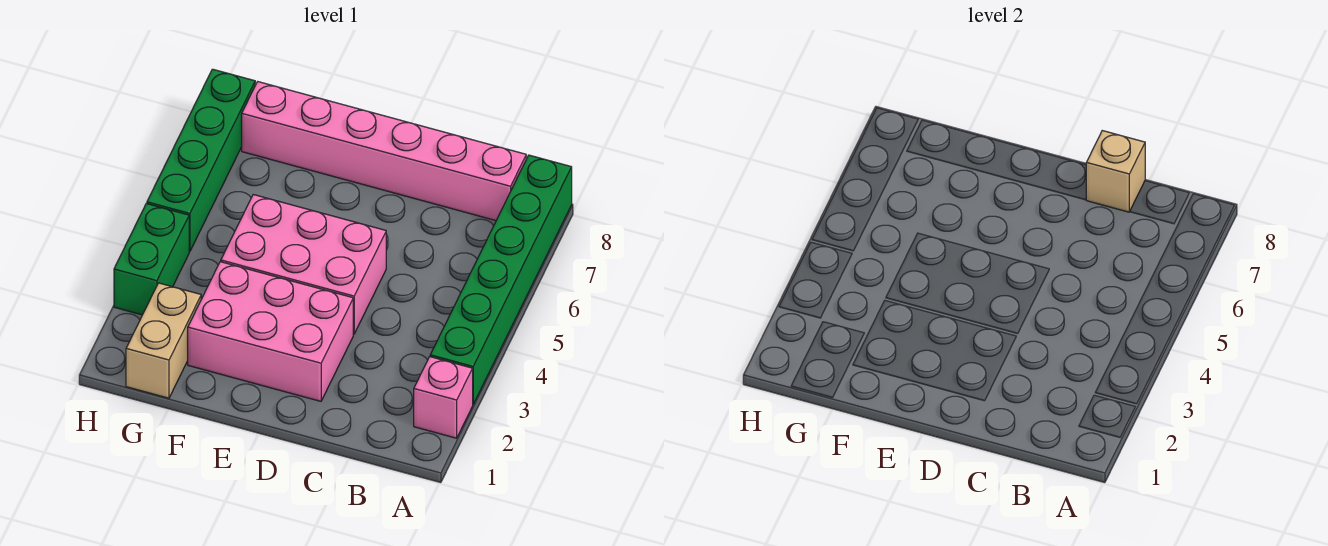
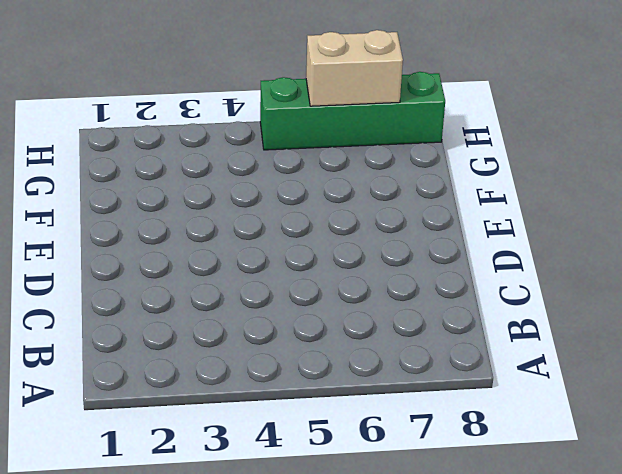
tan 1x2 brick [306,30,403,106] -> tan 1x2 brick moved to [126,283,201,398]
none -> pink 1x1 brick [414,357,473,438]
none -> green 1x6 brick [430,155,572,404]

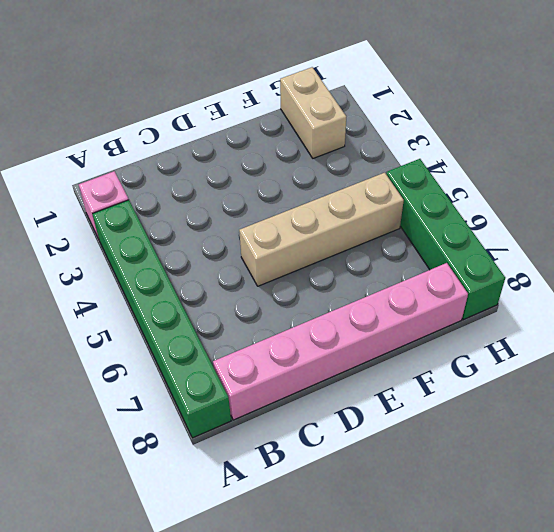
tan 1x4 brick [239,173,404,286] -> pink 2x3 brick [221,195,386,334]
none -> pink 2x3 brick [188,262,353,401]
none -> green 1x2 brick [114,204,189,315]

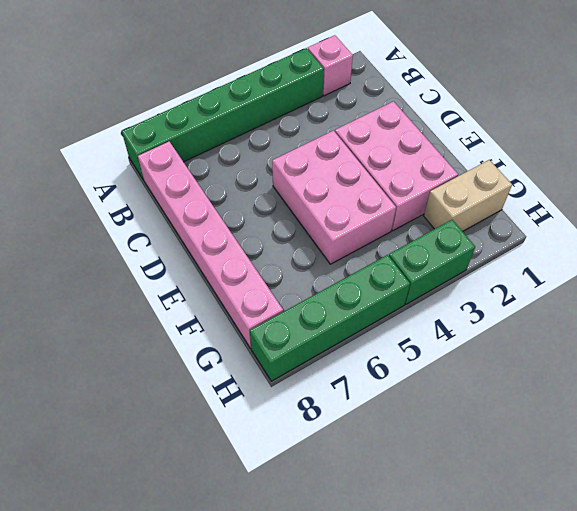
none -> tan 1x1 brick [1086,131,1145,212]

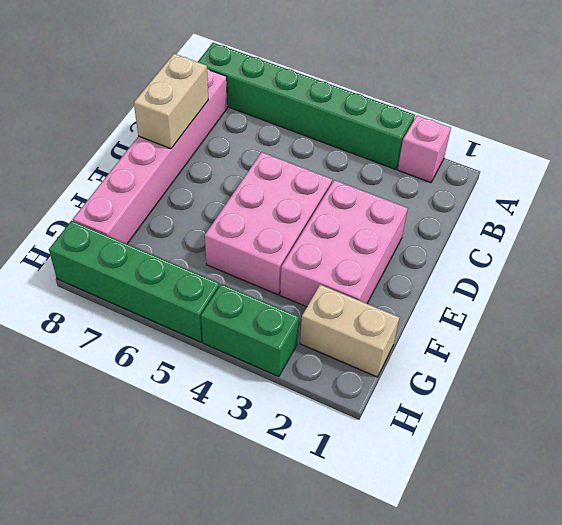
tan 1x2 brick [134,54,208,149] -> tan 1x1 brick [1086,131,1145,212]

